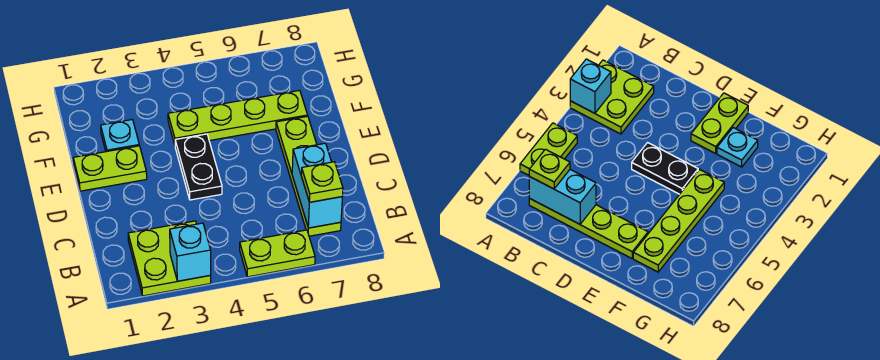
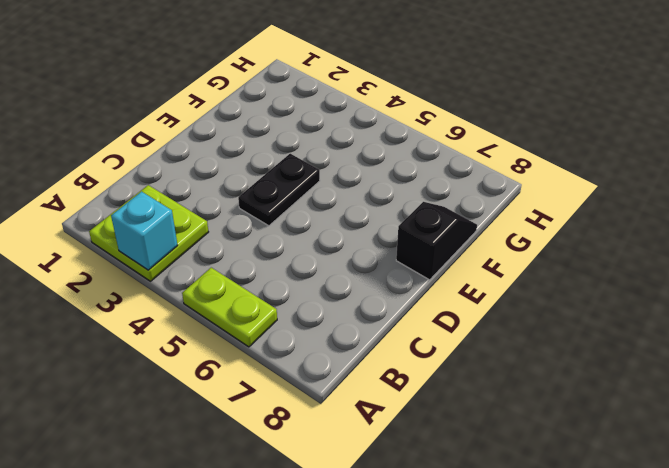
black 1x2 slope [396,202,477,280] -> none
none -> lime 1x4 plate [276,116,341,236]
none -> lime 1x2 plate [73,146,147,191]

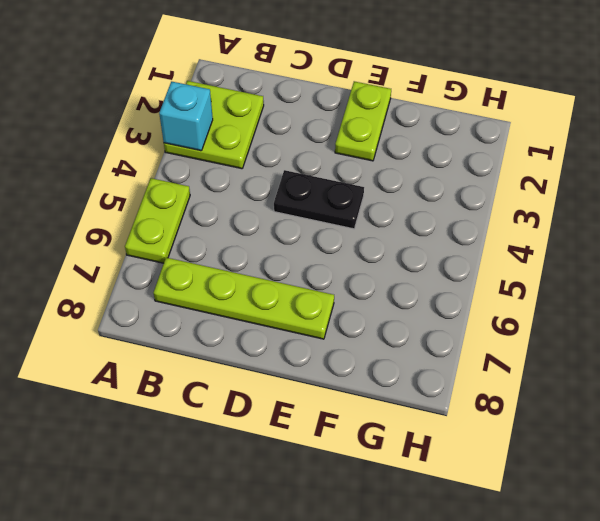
none -> cyan 1x1 plate [101,120,139,152]
none -> lime 1x4 plate [168,90,308,145]

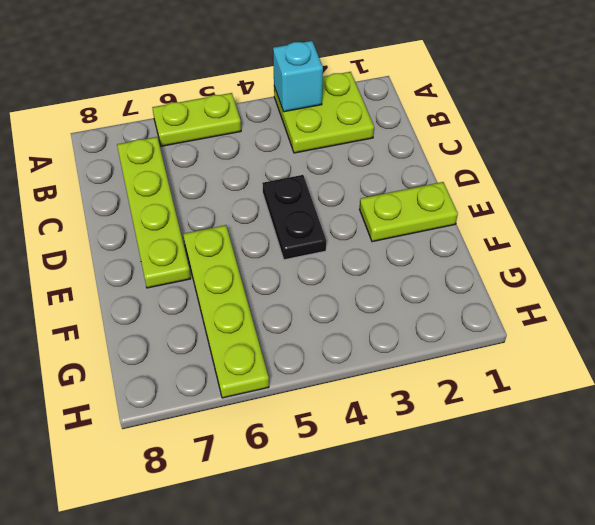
lime 1x4 plate [183,225,269,398] -> lime 1x4 plate turned to [168,90,308,145]
none -> cyan 1x1 plate [101,120,139,152]
none -> cyan 1x2 brick [292,143,342,228]

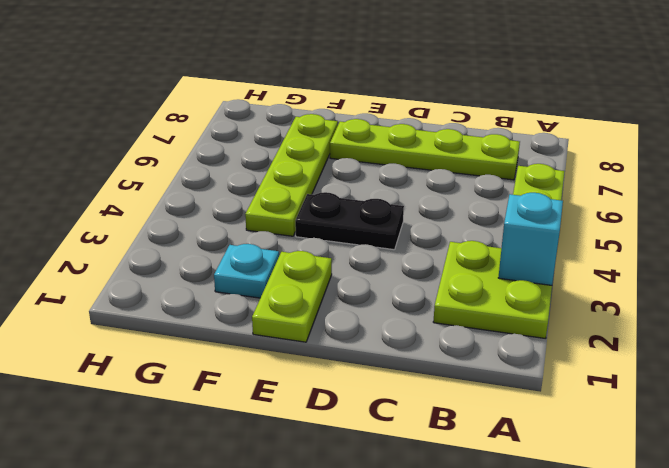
none -> cyan 1x2 brick [292,143,342,228]
none -> lime 1x1 plate [301,162,343,202]

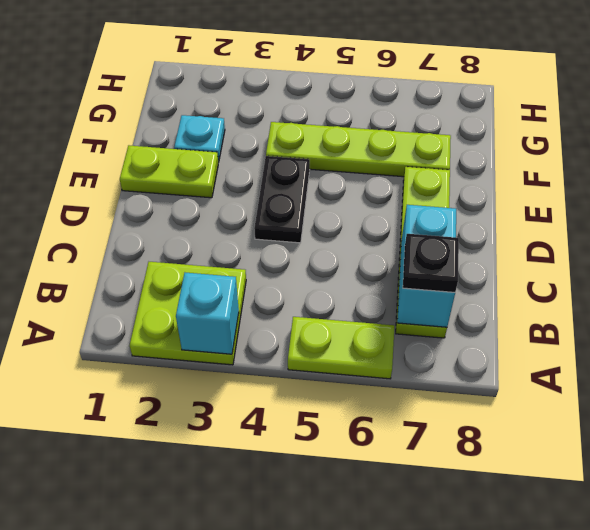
black 1x1 plate [403,234,459,292] -> lime 1x1 plate [301,162,343,202]

